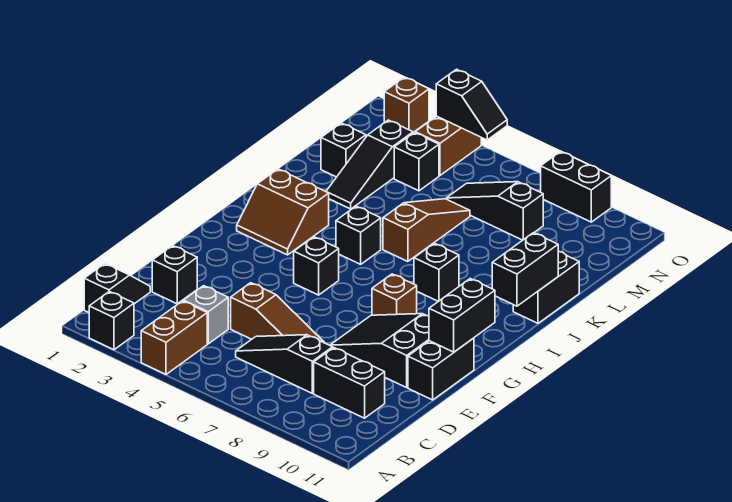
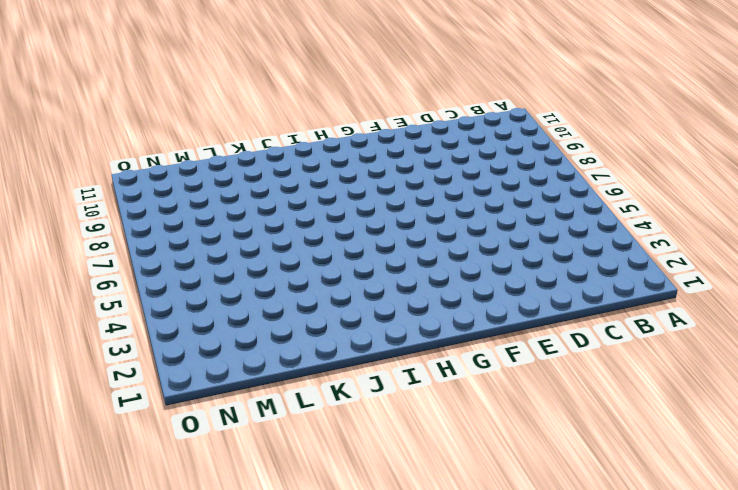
none -> black 1x1 brick [89,291,134,350]
none -> brown 1x2 brick [141,301,207,374]
none -> black 1x2 slope [84,264,150,312]

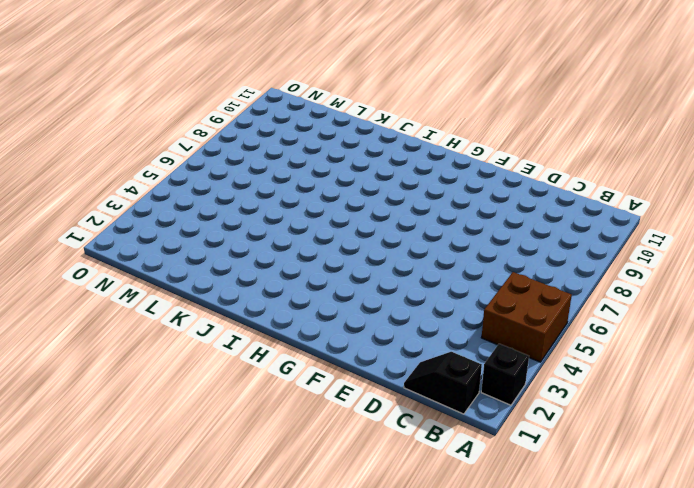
brown 2x2 brick [481,272,572,362] -> brown 1x2 brick [141,301,207,374]
none -> grey 1x1 brick [183,286,228,344]
none -> black 1x3 slope [236,335,333,393]
none -> black 1x2 brick [314,348,385,418]

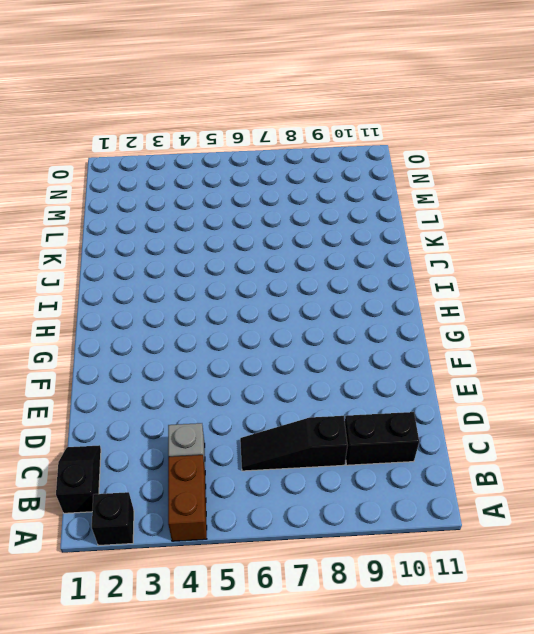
none -> black 1x1 brick [152,245,197,304]
none -> brown 1x3 slope [231,283,325,343]
none -> black 2x3 slope [330,314,429,388]

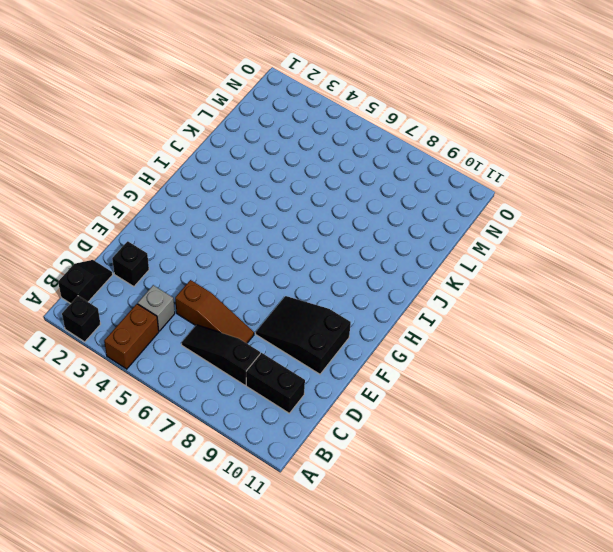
none -> black 1x2 brick [408,338,474,400]
none -> black 1x1 brick [294,237,339,295]
none -> brown 1x1 brick [372,274,417,315]

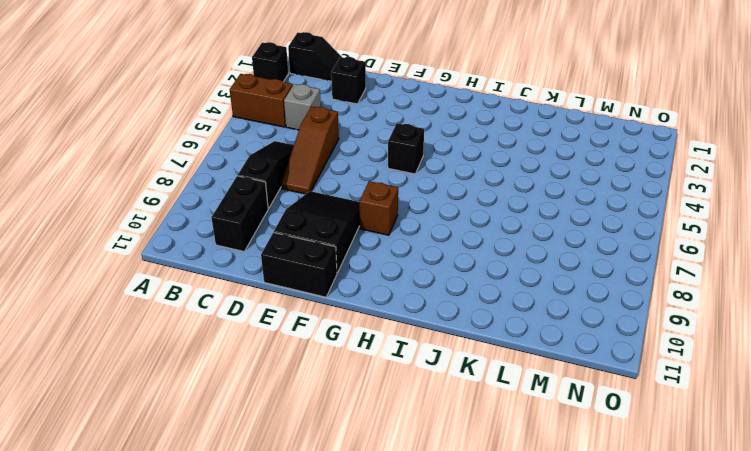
none -> brown 2x2 slope [237,169,329,255]
none -> black 1x1 brick [336,206,381,264]
none -> black 1x1 brick [414,243,459,301]

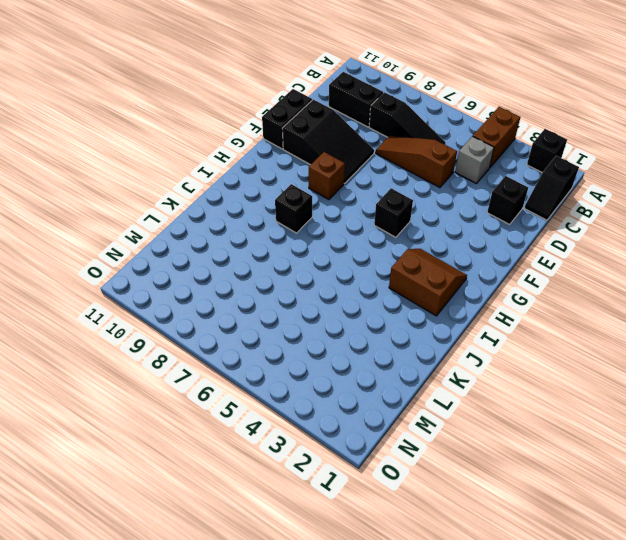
none -> black 1x1 brick [336,206,381,264]
none -> brown 1x3 slope [383,199,470,262]
none -> black 1x2 brick [513,251,579,323]

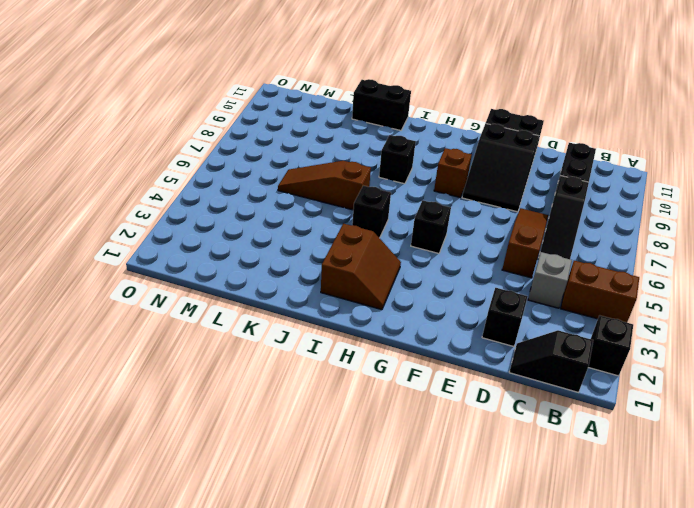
none -> black 1x3 slope [326,120,413,209]
none -> black 1x1 brick [321,123,366,177]
none -> black 1x1 brick [394,133,439,191]

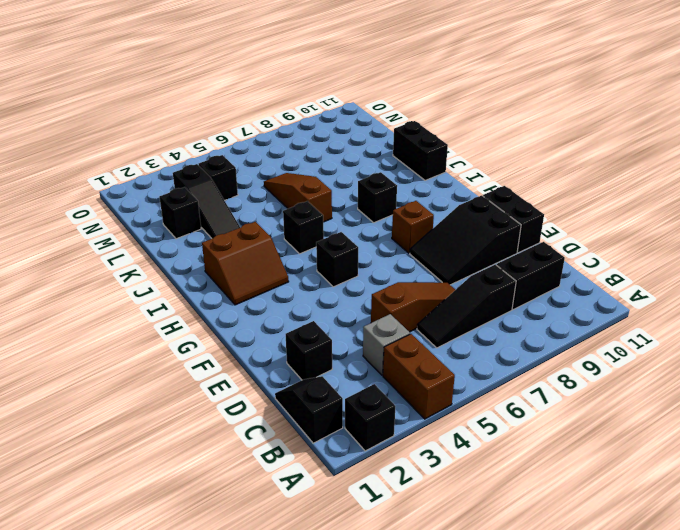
none -> black 1x3 slope [446,182,543,240]
none -> brown 1x2 brick [415,116,481,175]
none -> brown 1x1 brick [384,77,429,132]

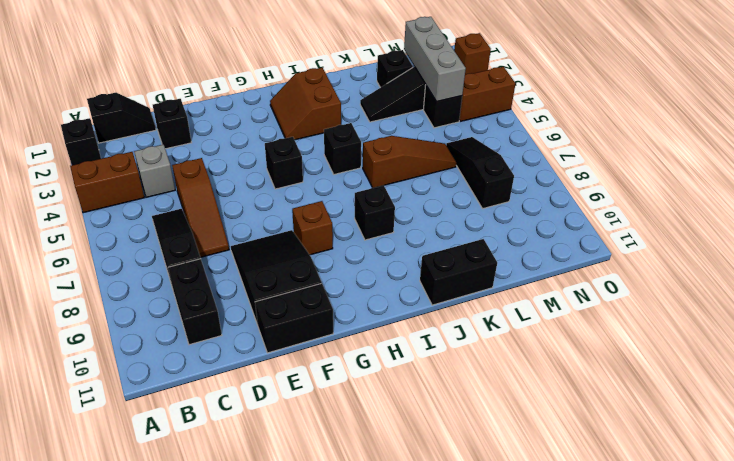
grey 1x3 brick [404,17,466,102] -> none
none -> black 1x2 brick [540,151,611,222]
none -> black 1x2 brick [429,279,495,352]
none -> black 1x2 brick [492,233,558,306]

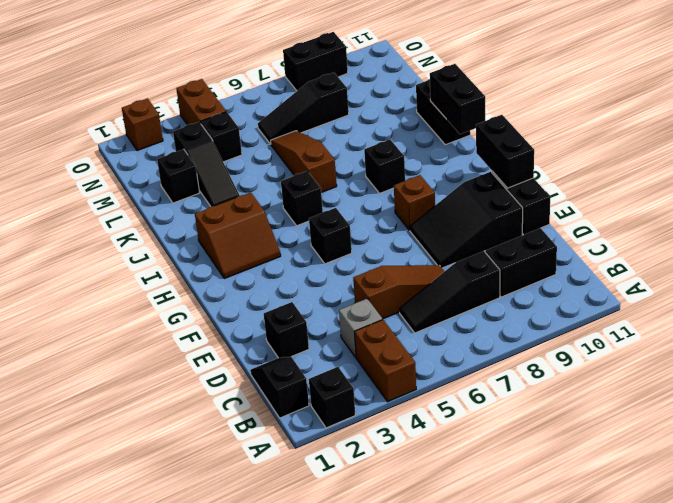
none -> black 1x2 slope [436,69,507,140]

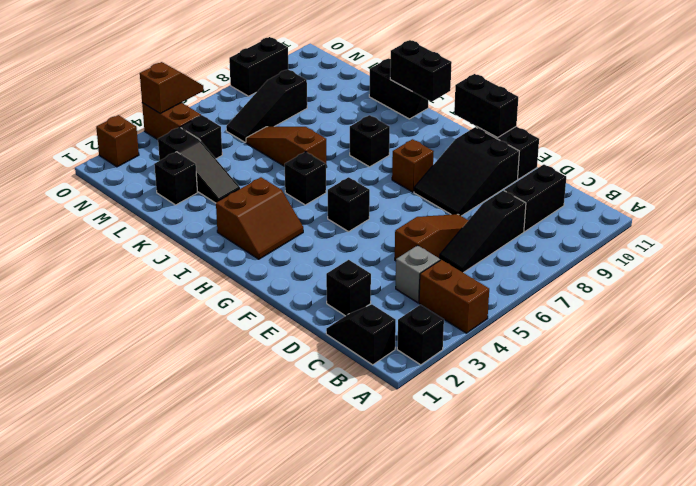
brown 1x2 slope [140,62,204,113] -> black 1x2 slope [436,69,507,140]

